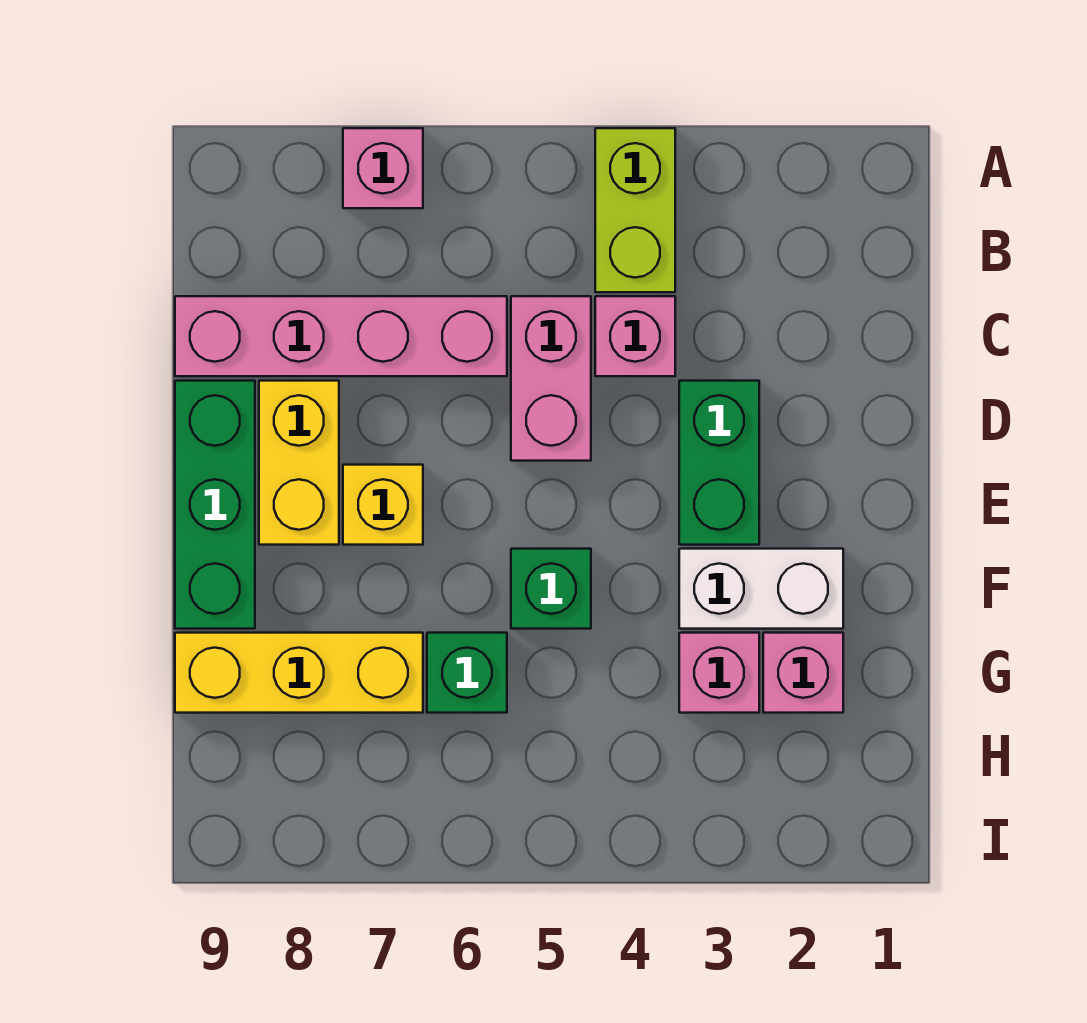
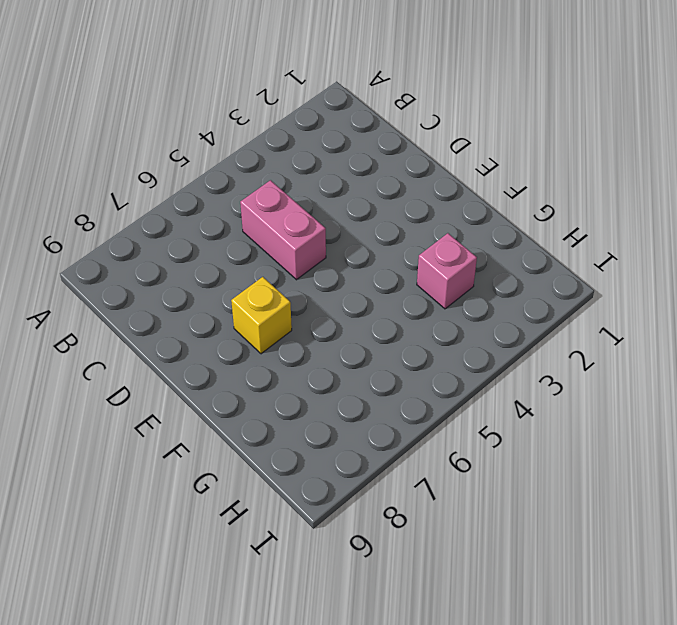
none -> lime 1x2 brick [595,128,675,292]
none -> pink 1x1 brick [343,128,423,208]
none -> pink 1x1 brick [595,296,675,376]

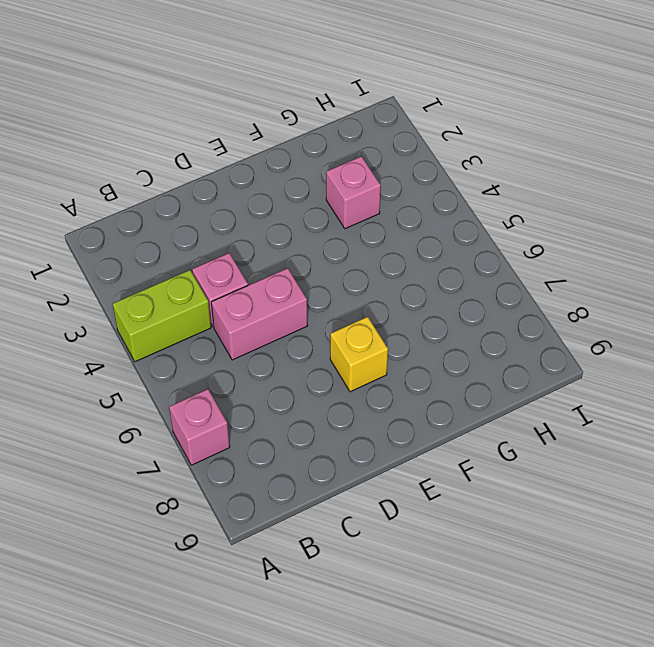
none -> pink 1x4 brick [175,296,507,376]
none -> green 1x2 brick [679,381,759,545]
none -> yellow 1x2 brick [259,381,339,545]

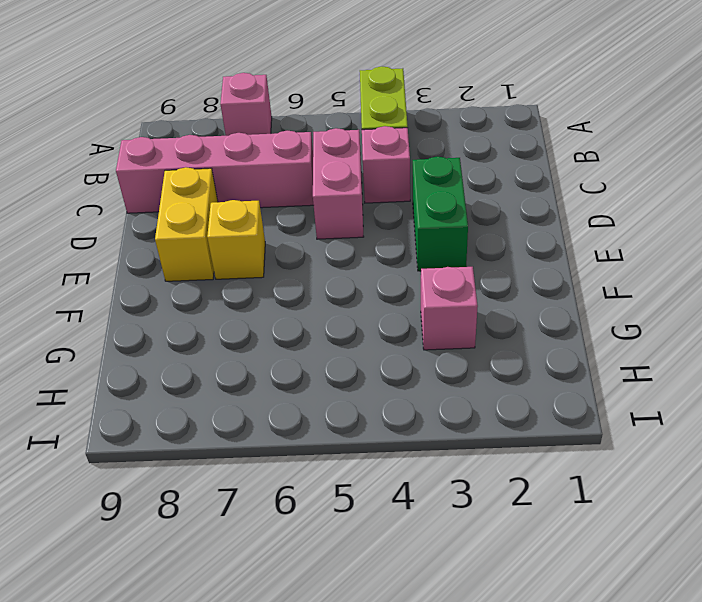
none -> green 1x3 brick [175,381,255,629]
none -> white 1x2 brick [679,549,843,629]
none -> green 1x1 brick [511,549,591,629]

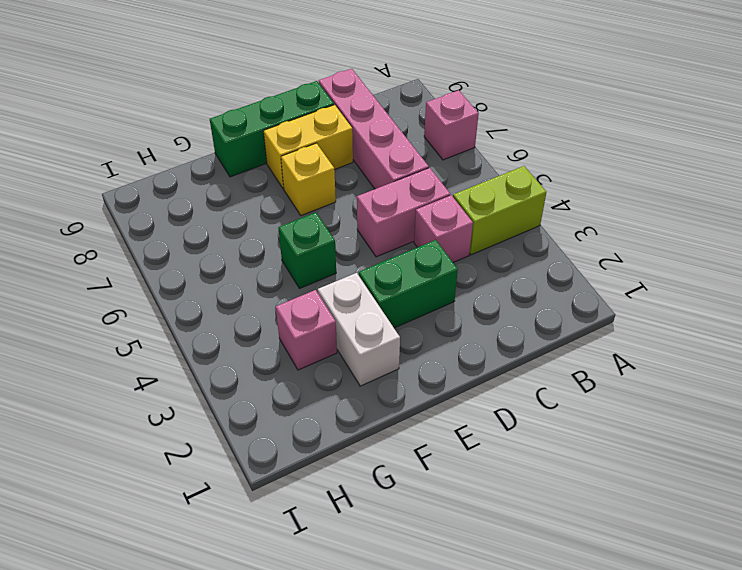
none -> pink 1x1 brick [763,633,843,713]
none -> green 1x1 brick [427,633,507,713]
none -> yellow 1x3 brick [175,633,423,713]

